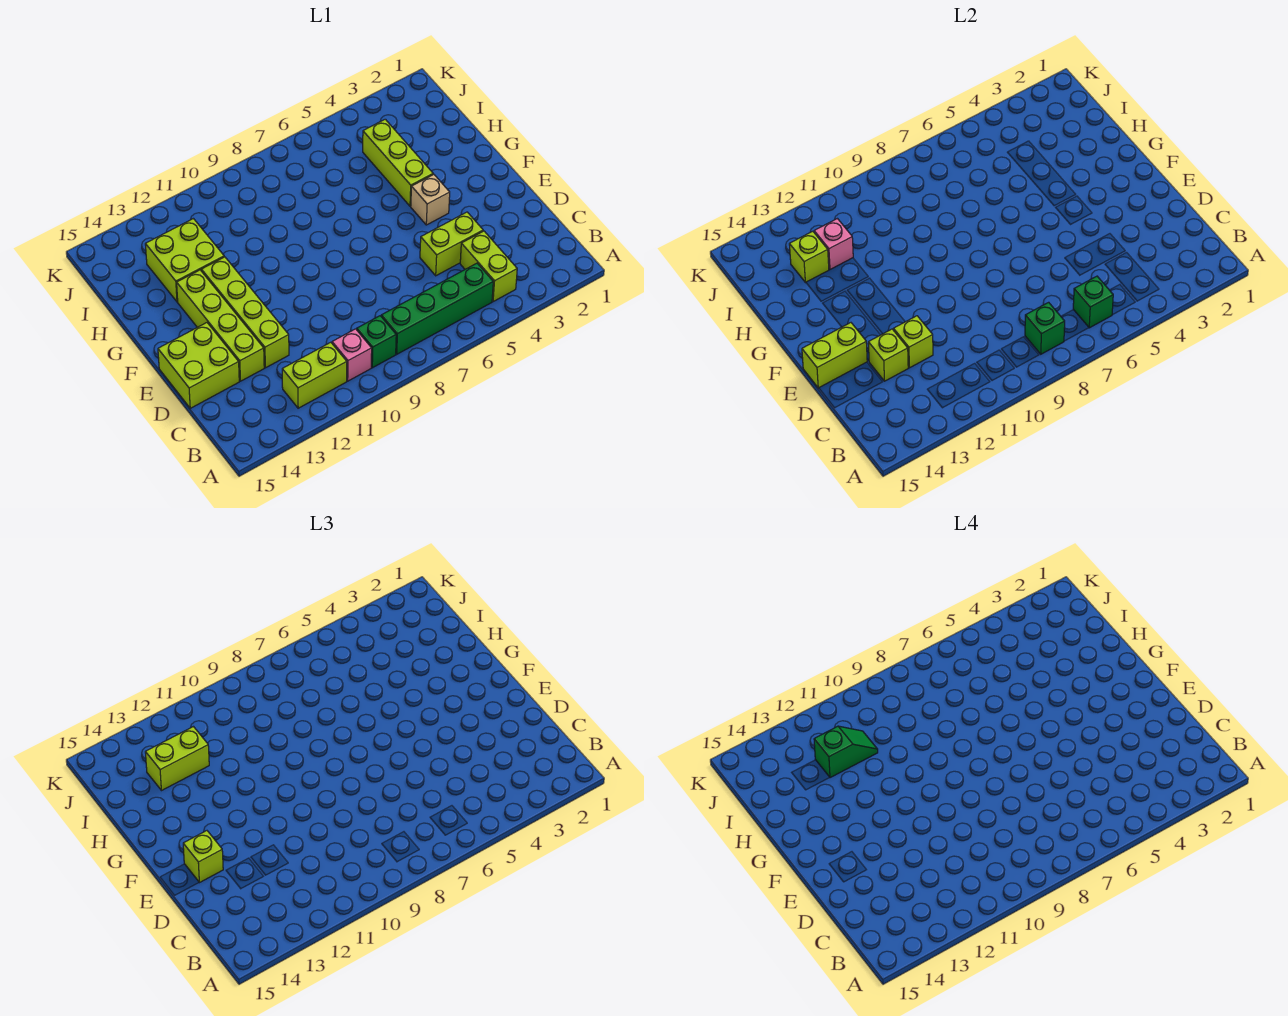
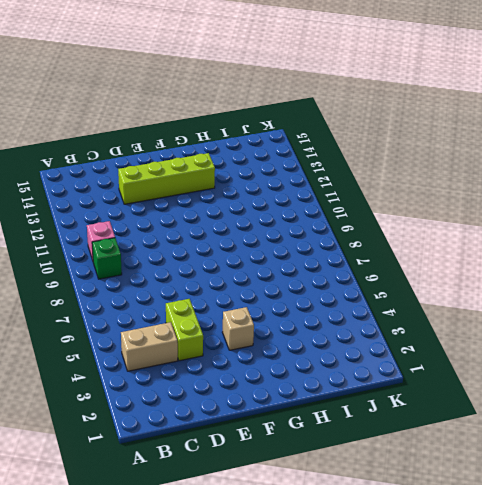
tan 1x2 brick [121,322,178,371] -> lime 1x2 brick [460,231,517,302]
none -> green 1x4 brick [381,263,493,354]
none -> lime 1x2 brick [282,342,347,408]
none -> lime 1x4 brick [201,257,289,368]

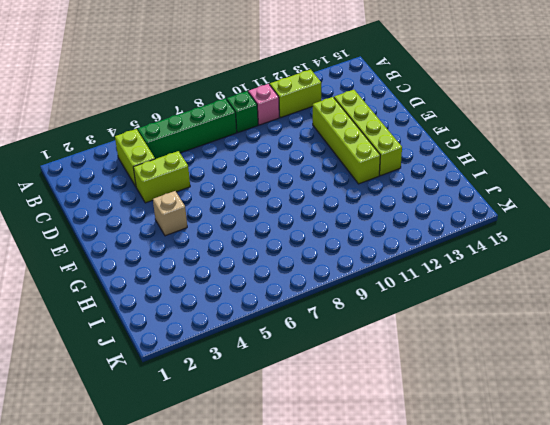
none -> lime 2x2 brick [158,323,239,408]
none -> lime 1x3 brick [363,119,433,206]
none -> lime 2x2 brick [145,219,224,302]

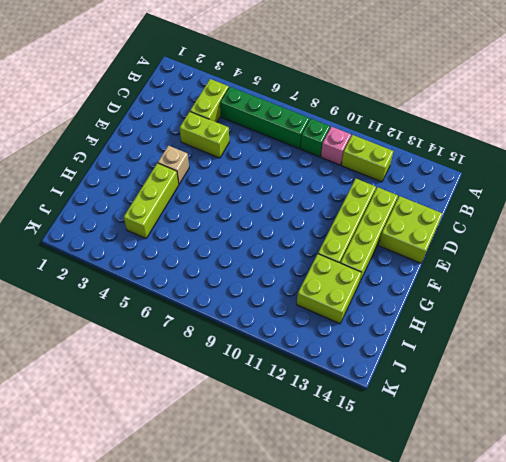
none -> green 1x1 brick [1073,276,1113,328]
none -> green 1x1 brick [1025,302,1065,354]
none -> lime 1x1 brick [893,316,933,368]

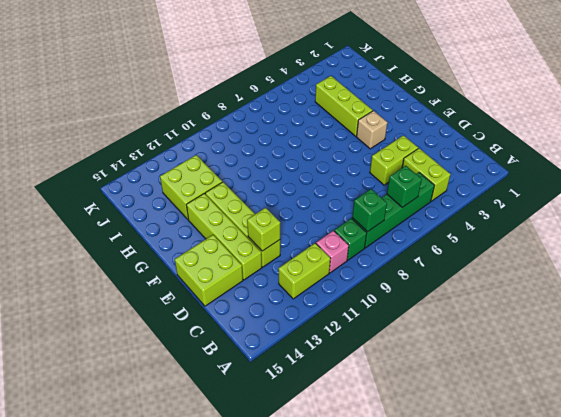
none -> lime 1x1 brick [868,329,908,381]
none -> lime 1x2 brick [802,323,867,388]
none -> pink 1x1 brick [814,219,853,269]

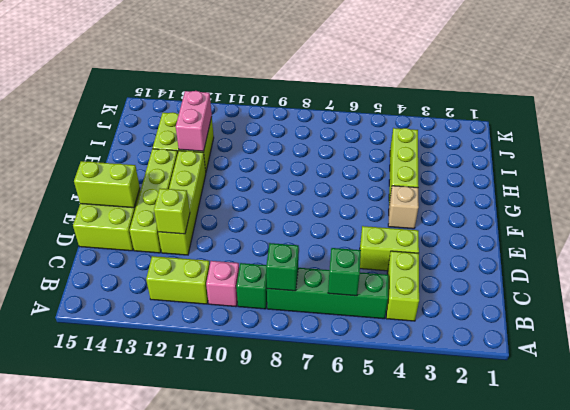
pink 1x2 brick [176,91,212,151] -> pink 1x1 brick [814,219,853,269]
none -> lime 1x1 brick [868,329,908,381]
none -> lime 1x1 brick [789,231,829,283]
none -> lime 1x1 brick [183,831,223,883]

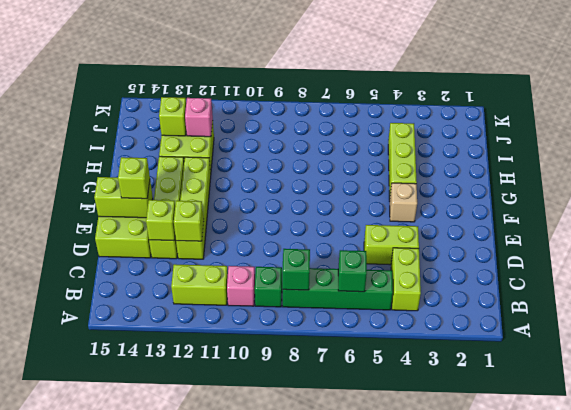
none -> lime 1x2 brick [145,727,209,791]
none -> green 1x2 slope [814,726,878,778]

